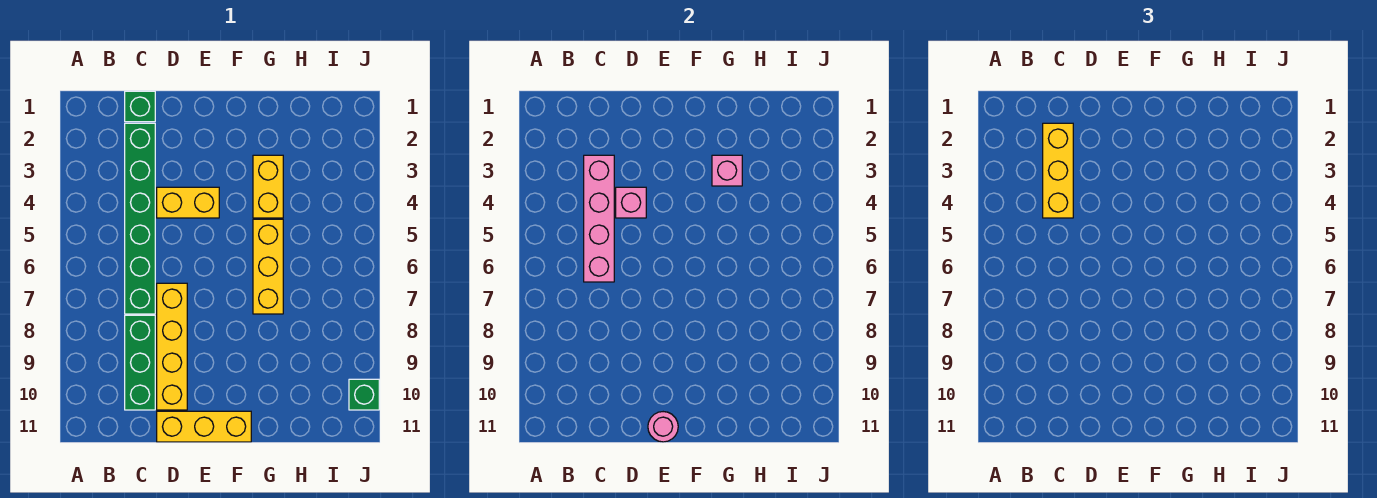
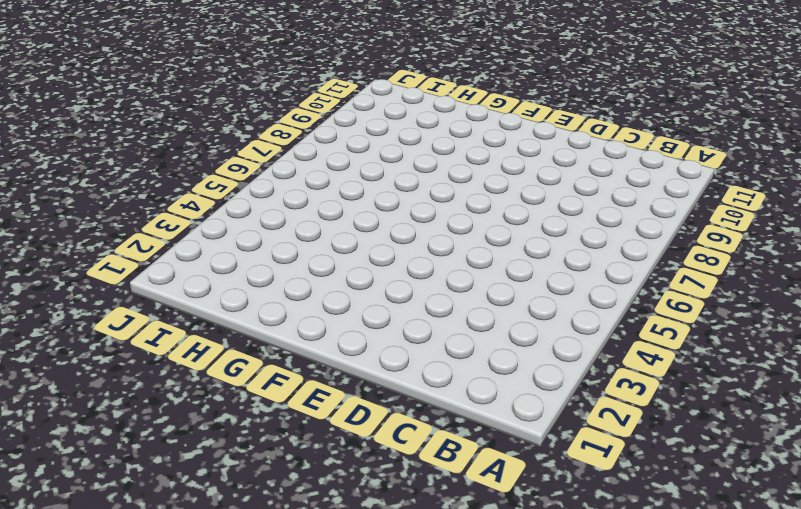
none -> green 1x1 brick [125,91,155,122]
none -> green 1x6 brick [125,123,155,314]
none -> green 1x3 brick [125,315,155,410]

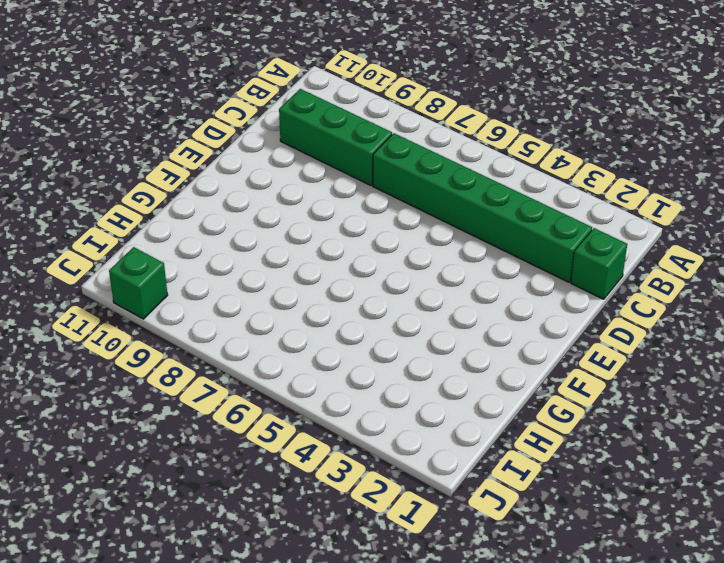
none -> yellow 1x2 brick [157,187,219,218]
none -> yellow 1x4 brick [157,283,187,410]
none -> yellow 1x3 brick [157,411,251,442]

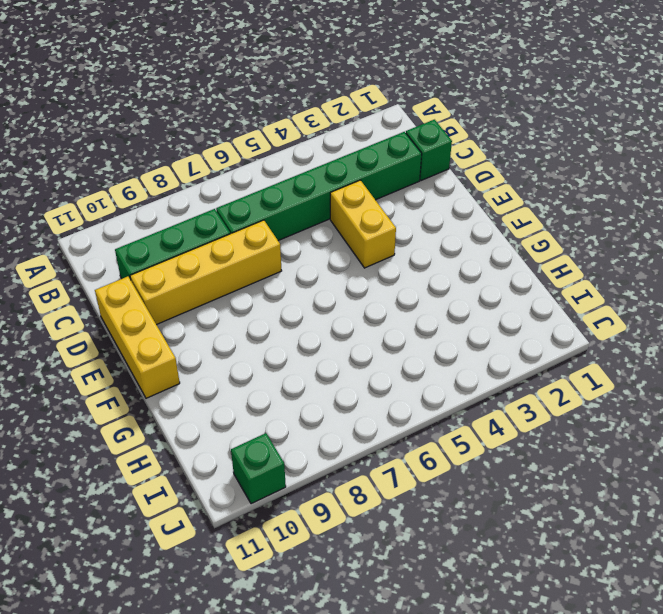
none -> yellow 1x2 brick [253,155,283,218]
none -> yellow 1x3 brick [253,219,283,314]
none -> pink 1x4 brick [584,155,614,282]

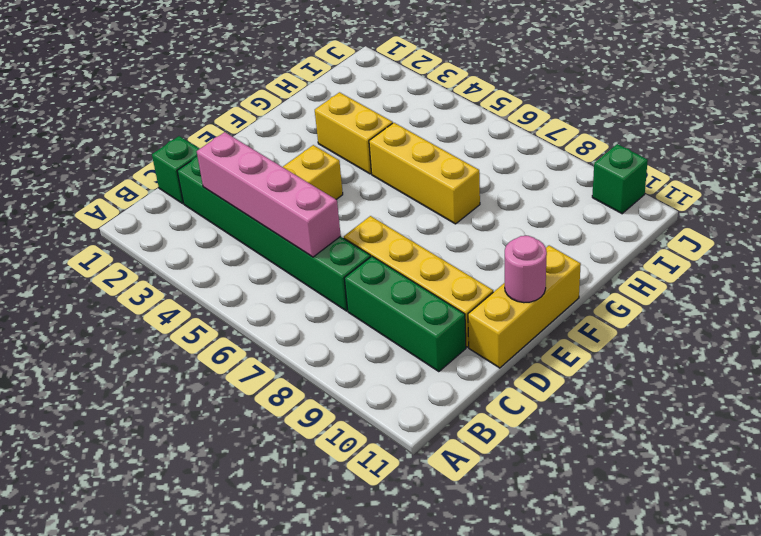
none -> pink 1x1 brick [616,187,646,218]
none -> pink 1x1 brick [712,155,742,186]
none -> yellow 1x3 brick [1043,123,1073,218]

